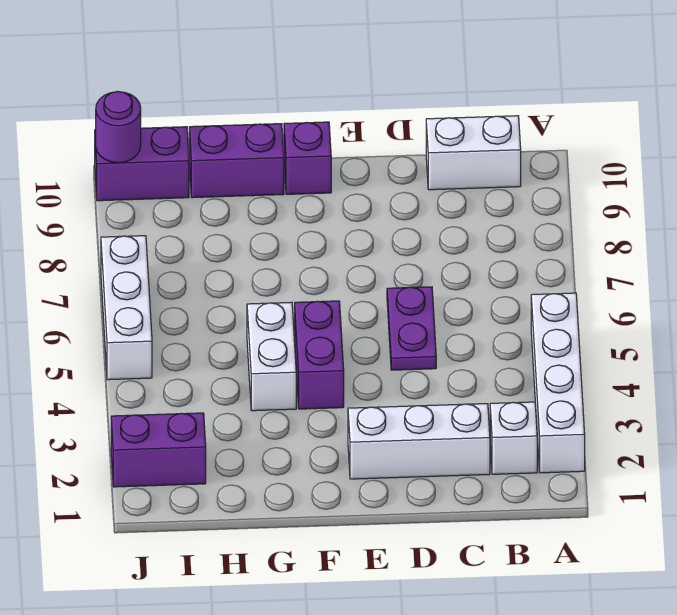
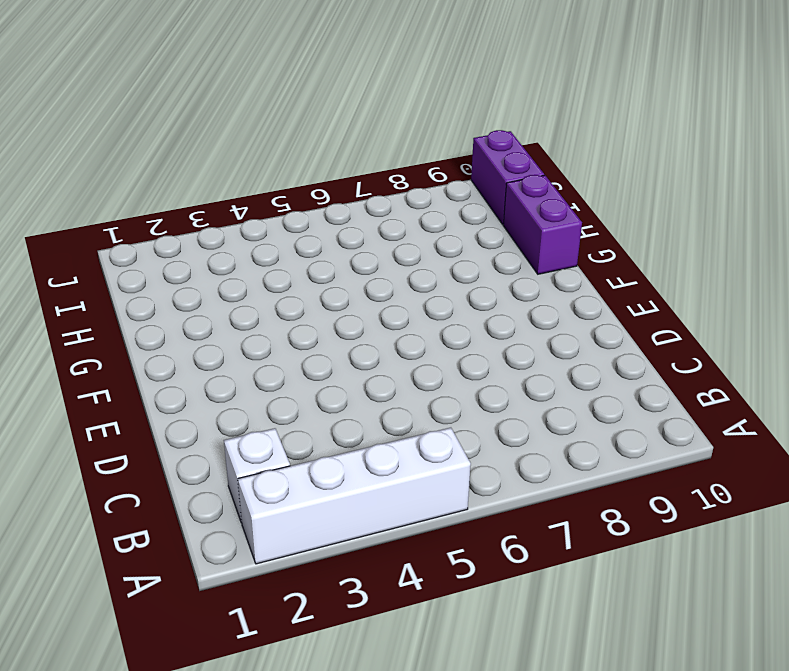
none -> white 1x2 brick [426,116,521,190]
none -> white 1x3 brick [348,404,490,479]
none -> purple 1x2 plate [387,287,436,370]

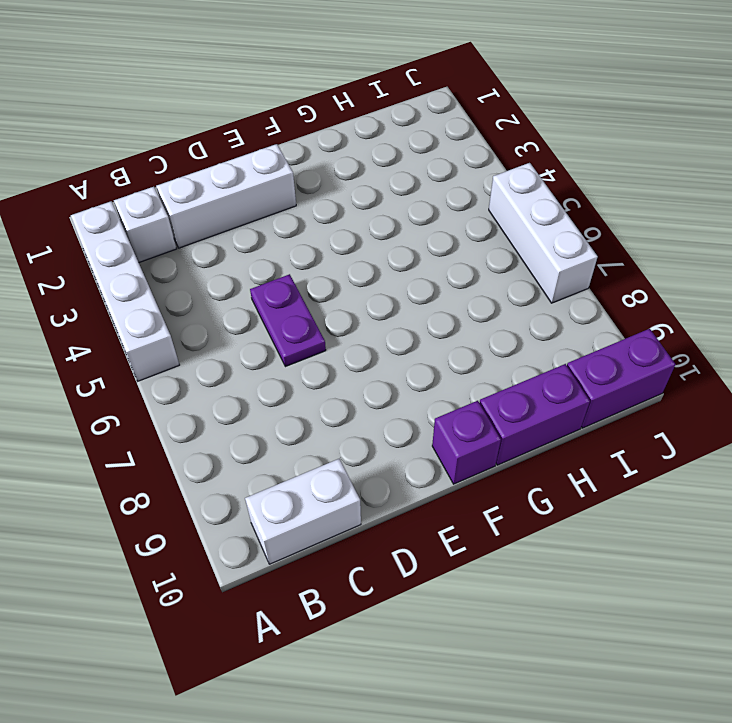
none -> purple 1x2 brick [295,301,344,409]
none -> white 1x2 brick [247,302,296,411]
none -> purple 1x2 brick [111,413,206,487]

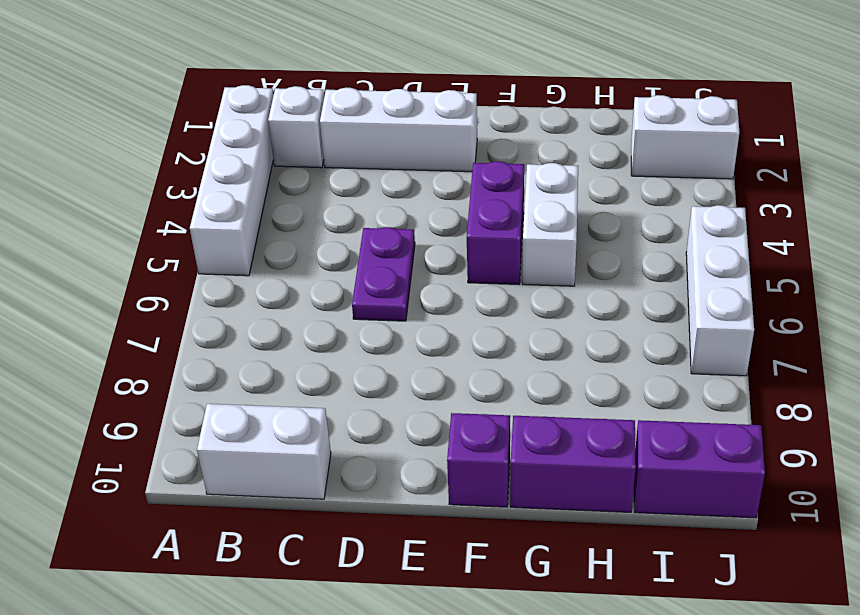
white 1x2 brick [631,95,739,179] -> purple 1x2 brick [111,413,206,487]
none -> purple 1x1 round brick [96,91,141,163]

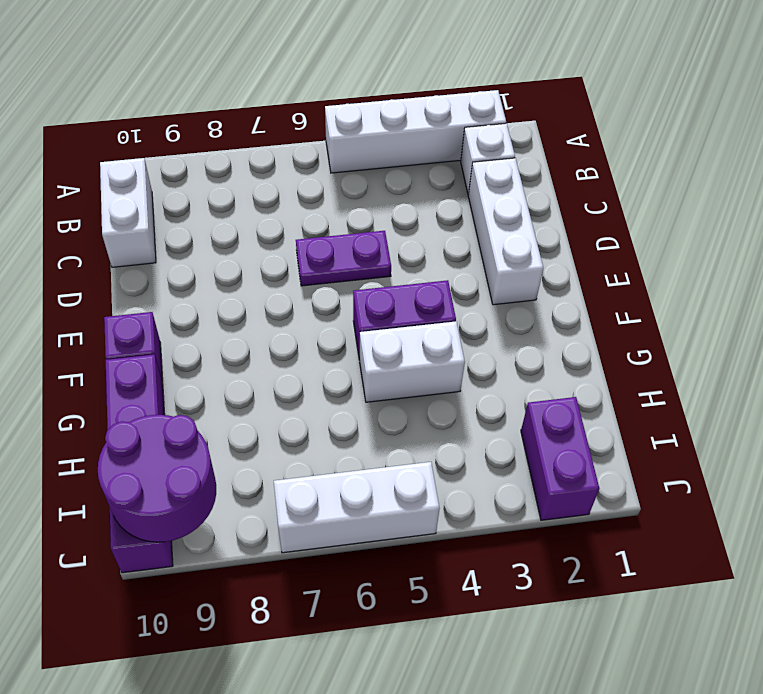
purple 2x2 round brick [98,415,216,542] -> purple 1x1 round brick [96,91,141,163]

